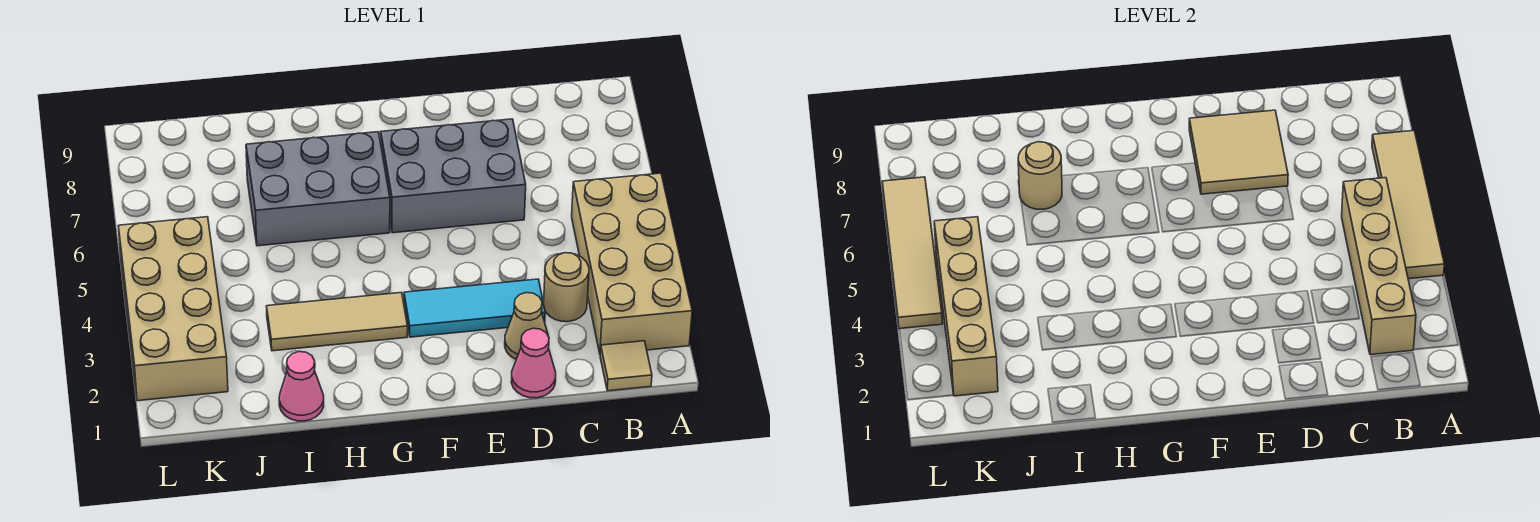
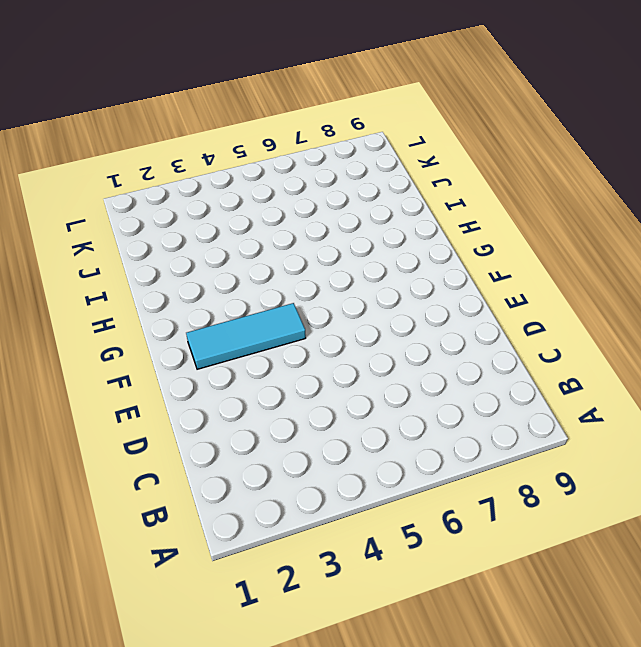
cyan 1x3 tile [186,303,306,369] -> cyan 1x3 tile turned to [404,279,545,337]
none -> tan 2x4 brick [572,173,692,353]
none -> tan 1x1 tile [600,341,652,391]
none -> tan 1x1 round brick [544,253,589,322]

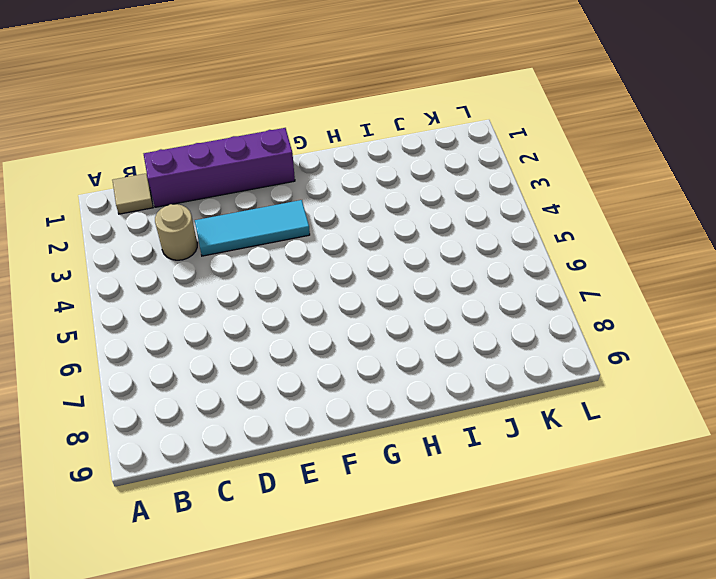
purple 1x4 brick [144,128,295,207] -> pink 1x1 cone [511,328,556,398]
none -> tan 2x4 brick [572,173,692,353]
none -> tan 1x1 cone [505,293,548,359]
none -> grey 2x3 brick [381,119,526,233]

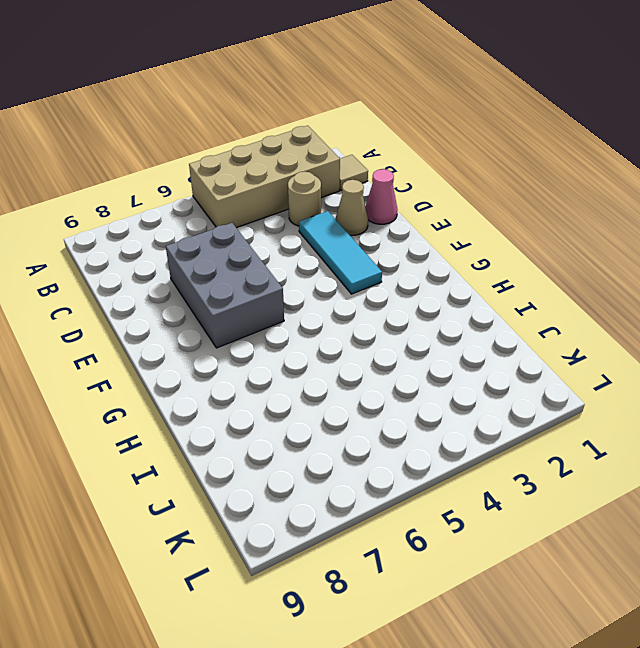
none -> tan 1x3 tile [267,292,408,351]
none -> grey 2x3 brick [246,132,390,246]
none -> pink 1x1 cone [279,352,324,421]

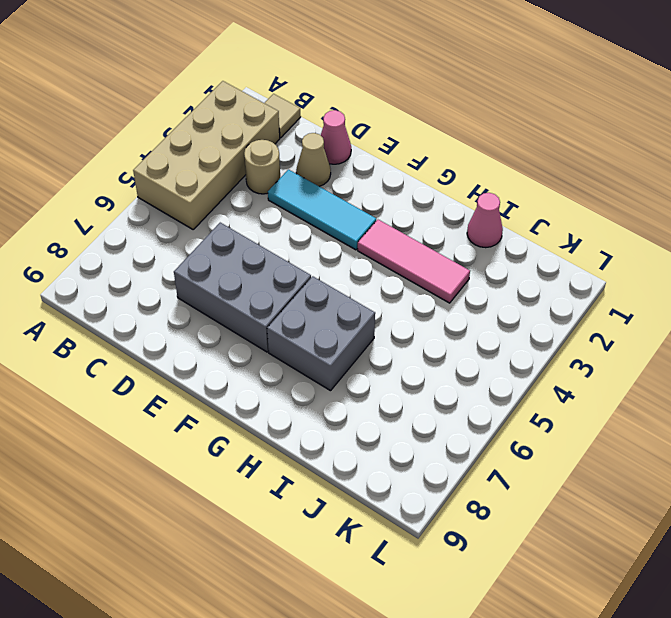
pink 1x3 tile [358,220,470,303] -> tan 1x3 tile [267,292,408,351]
grey 2x2 brick [267,276,375,391] -> grey 2x3 brick [246,132,390,246]
none -> tan 2x4 brick [118,217,228,401]
none -> tan 1x4 tile [1372,131,1444,279]
none -> tan 1x4 brick [1342,178,1416,355]

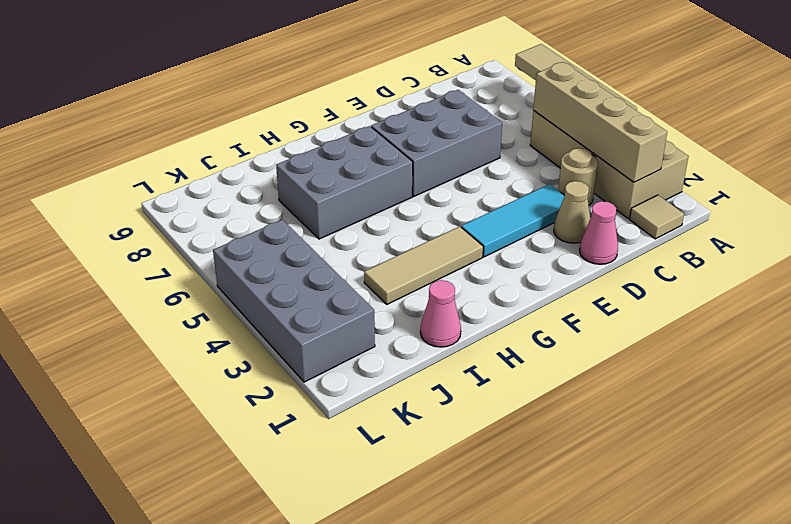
grey 2x4 brick [213,220,375,382] -> tan 2x4 brick [118,217,228,401]
none -> tan 2x2 tile [1189,110,1288,194]
none -> tan 1x1 round brick [1018,142,1062,209]
none -> tan 1x4 brick [934,217,998,396]

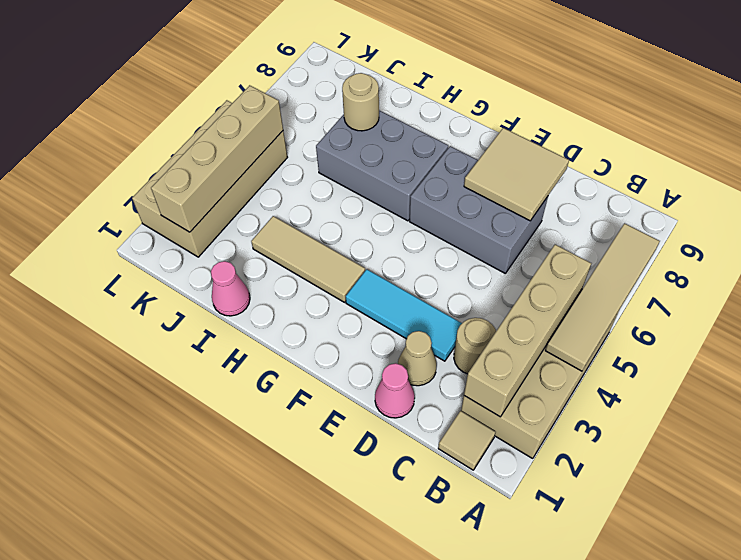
none -> tan 1x4 tile [882,177,943,329]

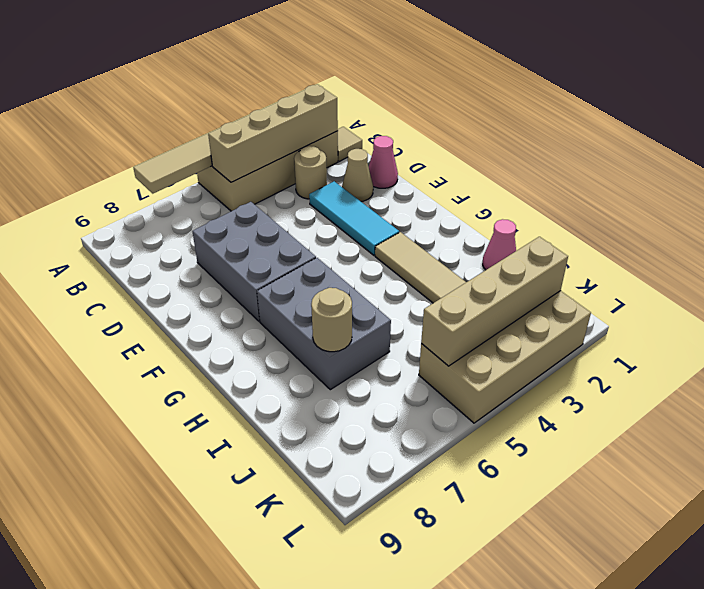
none -> tan 2x2 tile [1189,110,1288,194]
none -> tan 1x4 tile [882,177,943,329]

